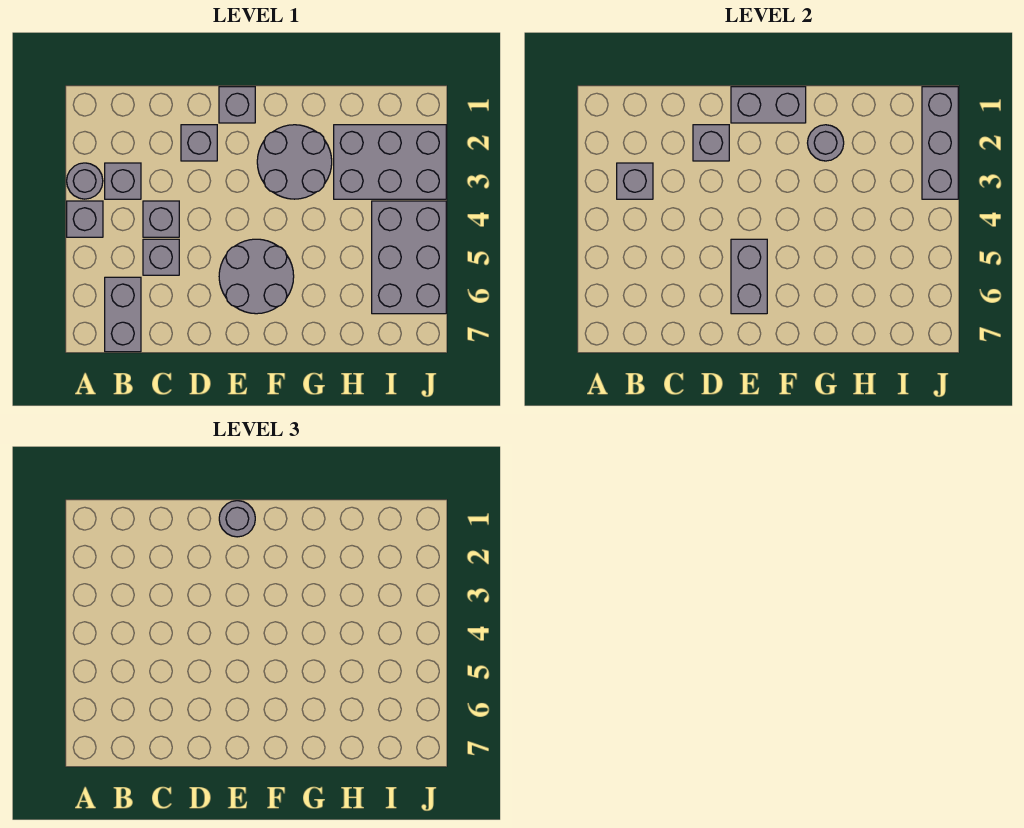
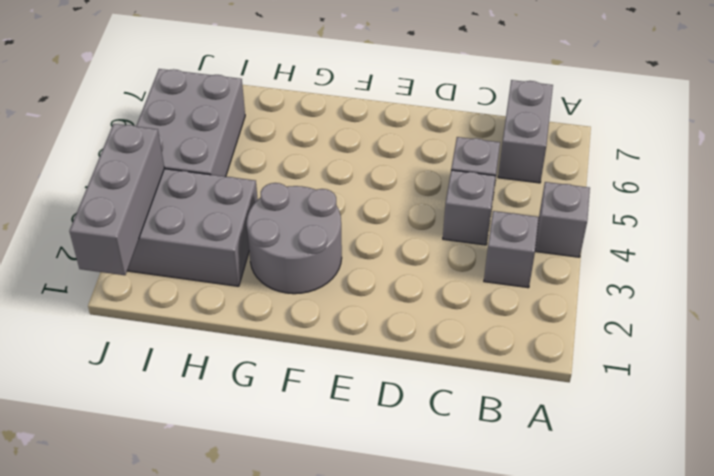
none -> grey 1x1 round brick [67,163,103,199]
none -> grey 1x1 brick [181,125,217,161]
none -> grey 1x1 brick [219,87,255,123]

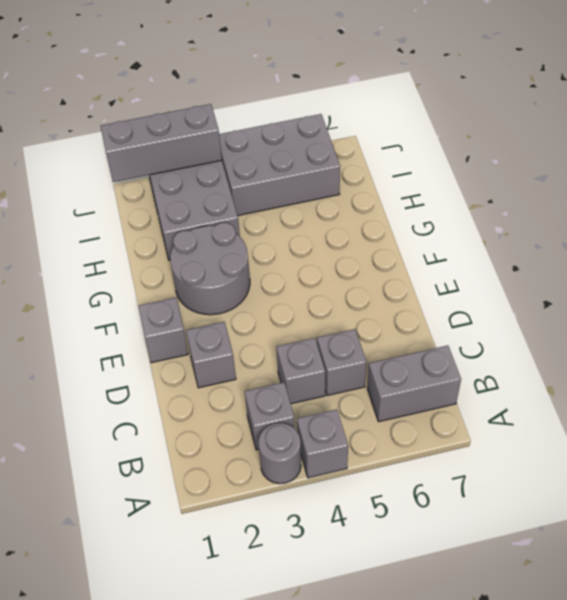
none -> grey 2x2 round brick [219,239,294,314]
none -> grey 1x1 brick [617,163,653,199]
none -> grey 1x1 brick [693,125,729,161]

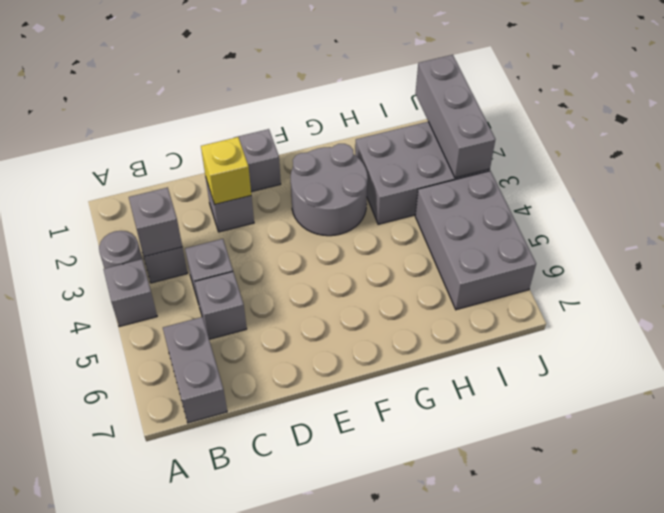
yellow 1x1 brick [201,137,251,205] -> grey 1x1 brick [693,125,729,161]
none -> grey 2x2 round brick [219,239,294,314]
none -> grey 1x2 brick [731,87,806,123]
none -> grey 1x2 brick [731,239,767,314]

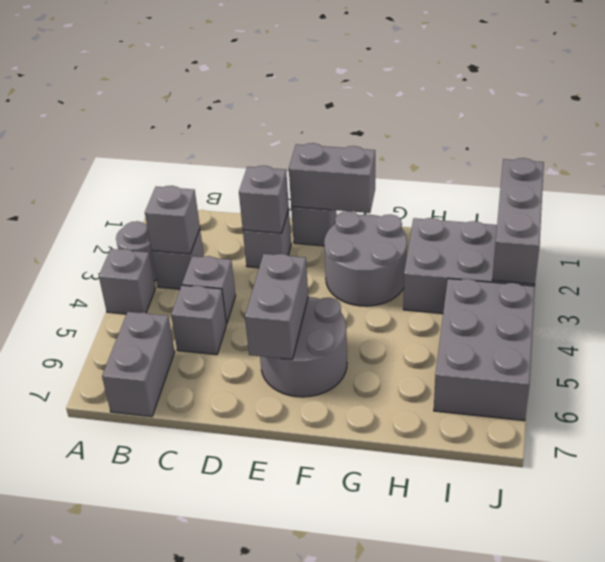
none -> grey 1x1 round brick [808,125,844,161]
none -> grey 1x1 round brick [219,501,255,537]

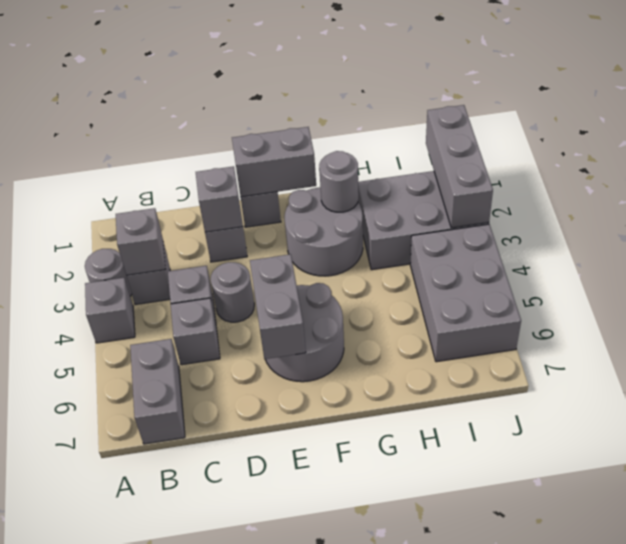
grey 1x1 round brick [211,262,254,322] -> grey 1x1 round brick moved to [219,501,255,537]

